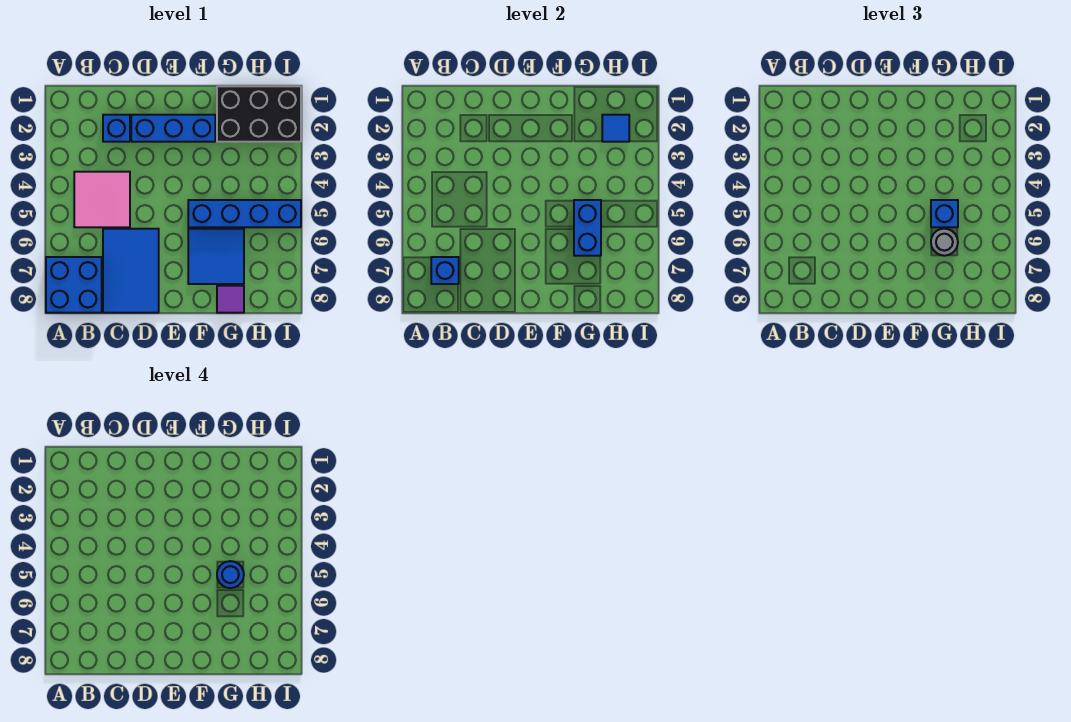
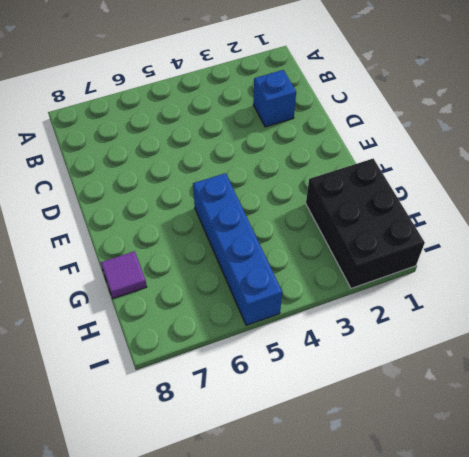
none -> blue 2x2 brick [46,257,102,313]
none -> pink 2x2 tile [74,172,130,227]
none -> blue 2x3 tile [103,229,159,313]

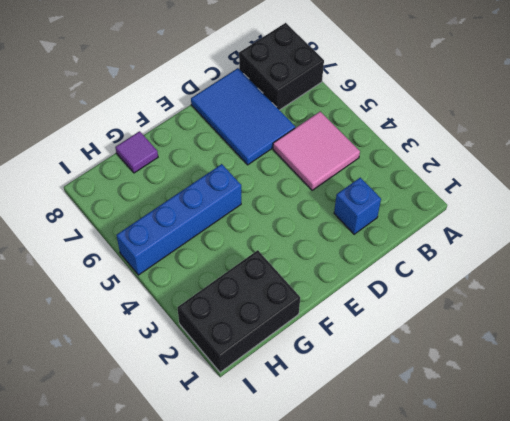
black 2x2 brick [239,23,324,110] -> blue 2x2 brick [46,257,102,313]
none -> blue 1x3 brick [131,115,215,142]
none -> blue 2x2 tile [188,229,244,284]
none -> blue 1x1 brick [431,257,459,284]

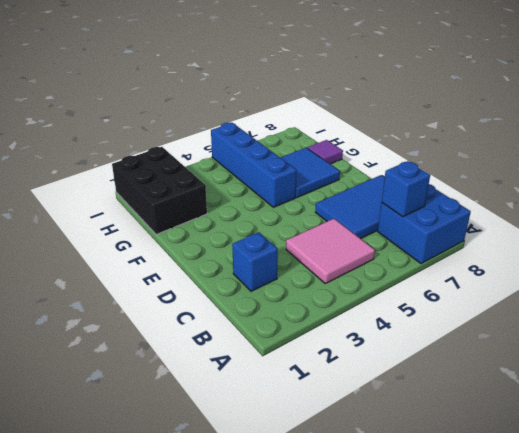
none -> blue 1x3 brick [131,115,215,142]
none -> blue 1x2 brick [574,200,601,256]
none -> blue 1x1 tile [602,115,629,142]

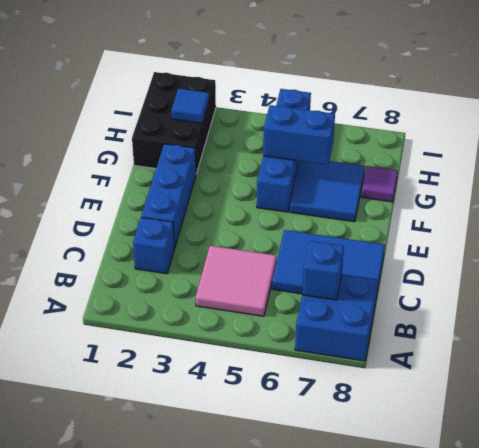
none -> blue 1x1 brick [931,200,958,227]
none -> grey 1x1 round brick [931,229,958,256]
none -> blue 1x1 round brick [217,561,244,588]

